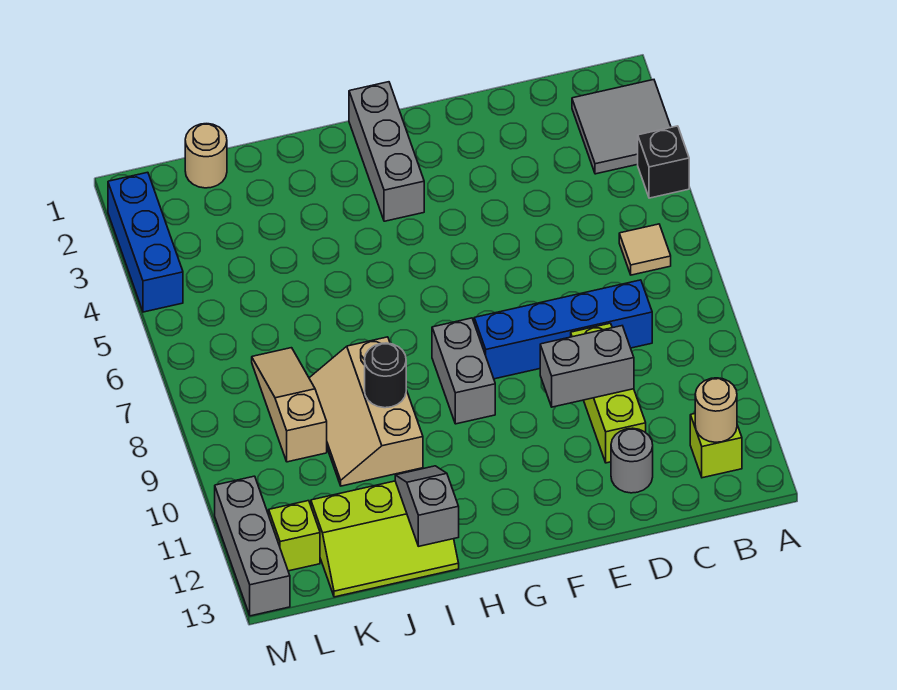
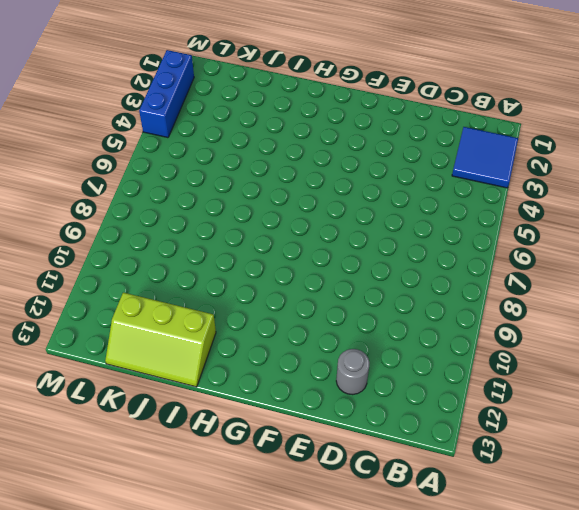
blue 2x2 tile [452,127,518,188] -> grey 2x2 tile [572,80,671,174]
none -> black 1x1 brick [638,126,689,198]
none -> tan 1x1 tile [619,224,671,275]
none -> lime 1x1 brick [690,414,742,478]

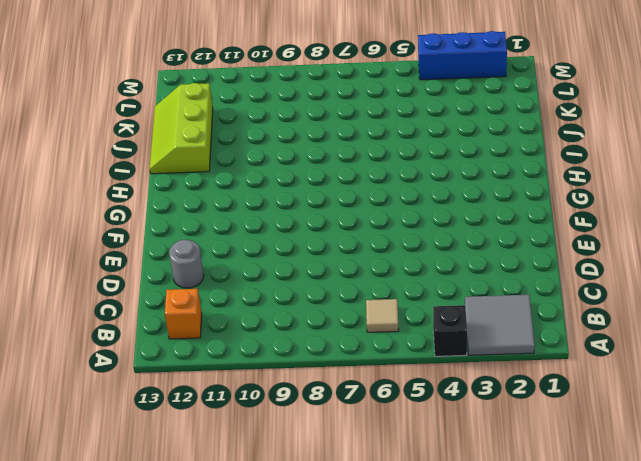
orange 1x1 brick [165,289,202,339] -> lime 1x1 brick [690,414,742,478]
none -> blue 1x4 brick [474,280,652,379]
none -> lime 1x3 brick [571,323,646,463]
none -> grey 1x3 brick [349,82,424,221]

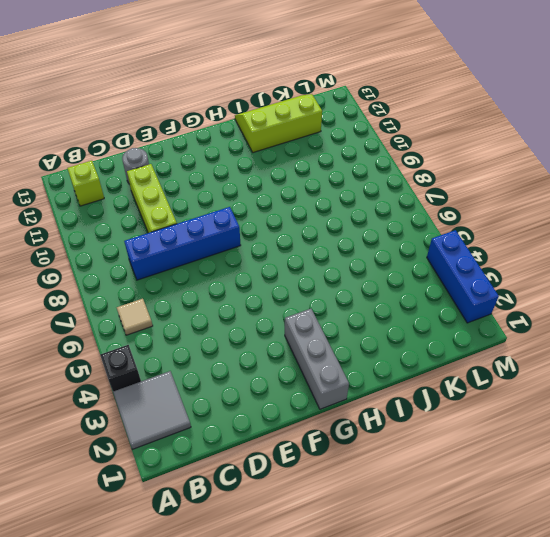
none -> grey 1x2 brick [432,318,495,424]
none -> tan 2x3 slope [309,337,423,486]
none -> tan 1x1 round brick [185,124,227,188]

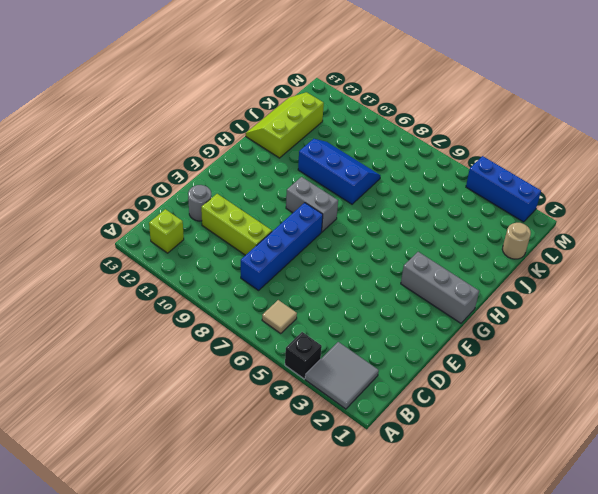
blue 2x3 slope [298,139,381,204] -> tan 2x3 slope [309,337,423,486]
none -> tan 1x3 slope [252,348,327,462]
none -> lime 1x1 brick [269,501,320,571]
none -> grey 1x3 brick [215,476,290,616]

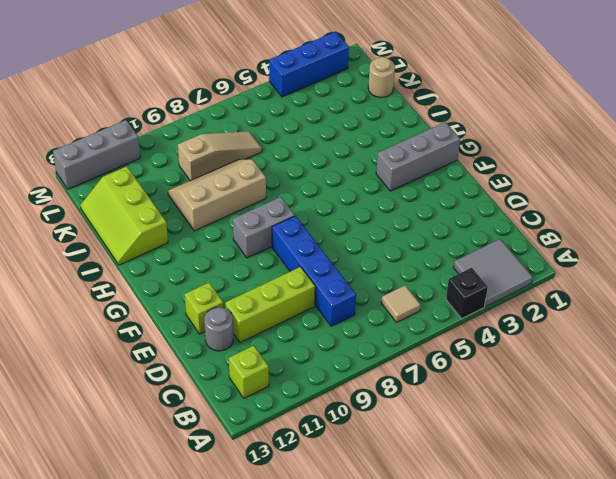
lime 1x1 brick [185,283,223,334] -> lime 1x1 brick moved to [269,501,320,571]
none -> tan 1x1 round brick [695,378,737,442]
none -> grey 1x2 brick [540,326,634,407]
none -> black 1x1 round brick [365,343,406,408]

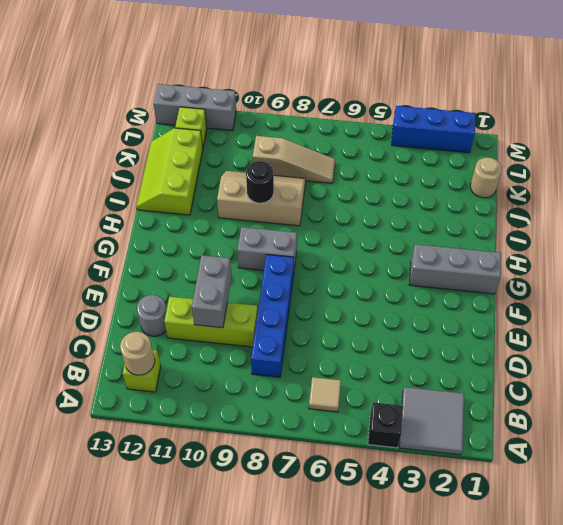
none -> grey 1x2 slope [395,466,459,546]

